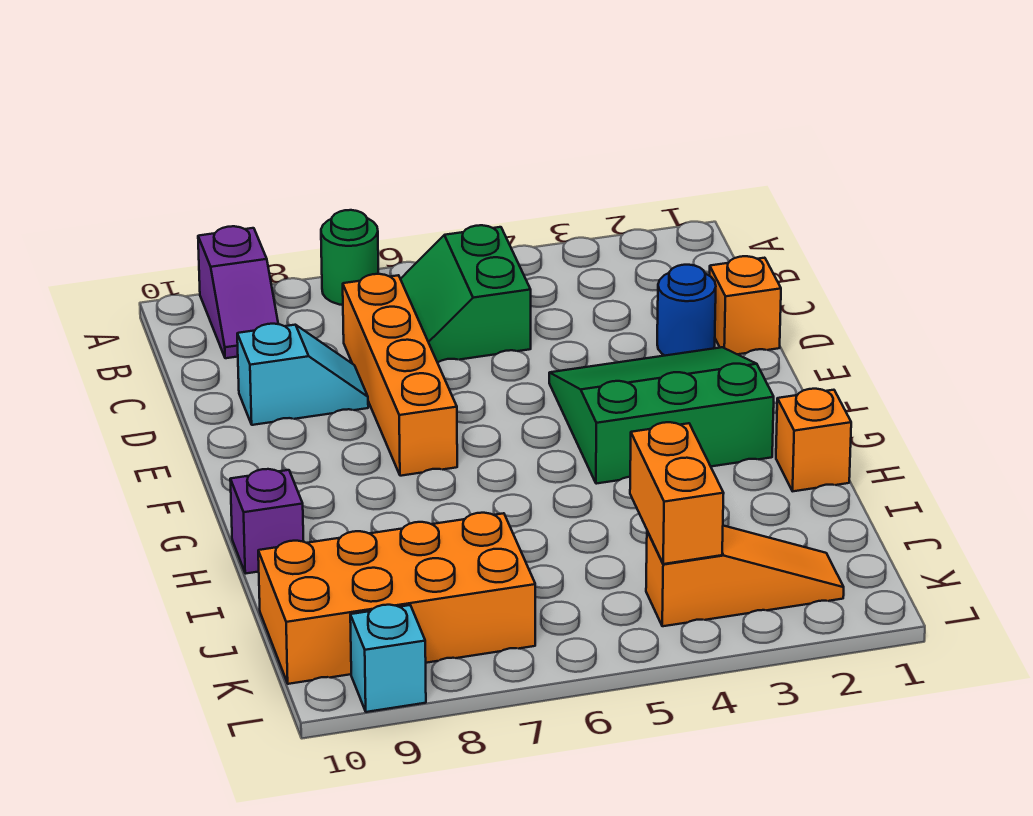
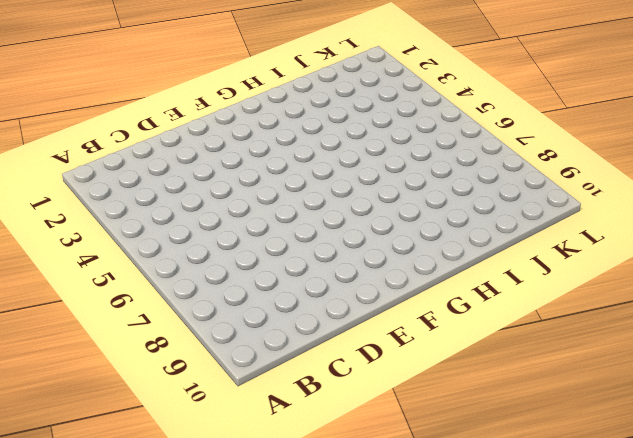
none -> green 1x1 round brick [321,210,378,305]
none -> purple 1x2 slope [198,226,278,358]
none -> green 2x2 slope [401,225,531,363]

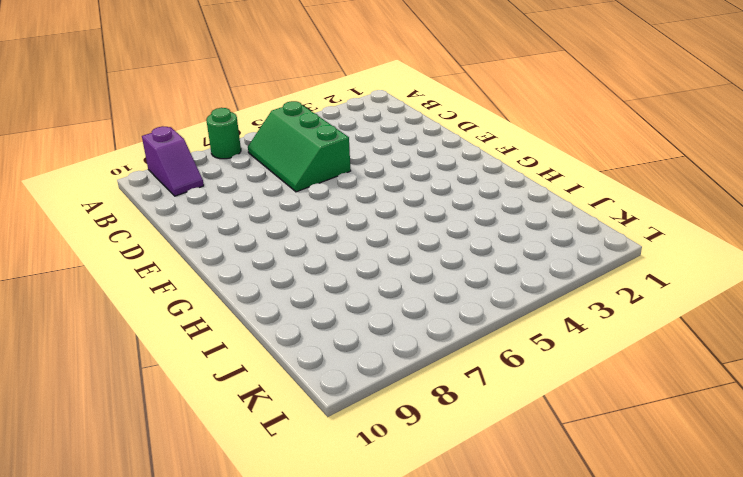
green 2x3 slope [248,101,351,192] -> green 2x2 slope [401,225,531,363]
none -> orange 1x4 brick [343,274,457,476]
none -> orange 1x1 brick [710,256,781,354]
none -> blue 1x1 round brick [657,265,716,356]

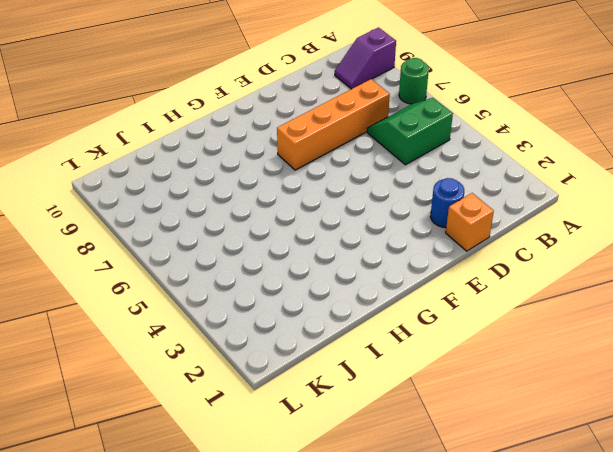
none -> cyan 1x2 slope [237,324,368,425]
none -> green 3x3 slope [549,347,774,484]
none -> orange 1x1 brick [776,389,851,491]

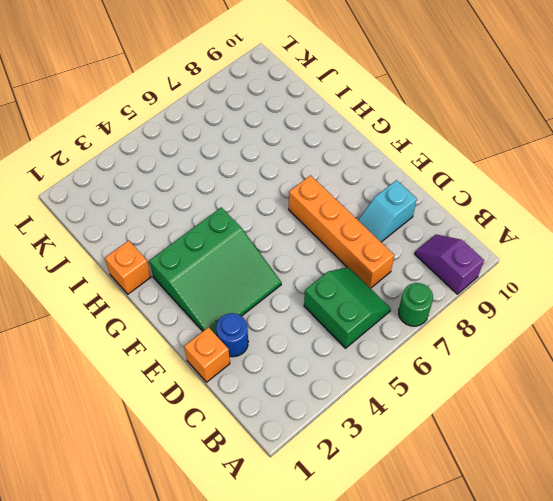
none -> purple 1x1 brick [230,469,304,574]
none -> orange 2x4 brick [258,513,535,684]
none -> orange 1x3 slope [646,526,844,626]

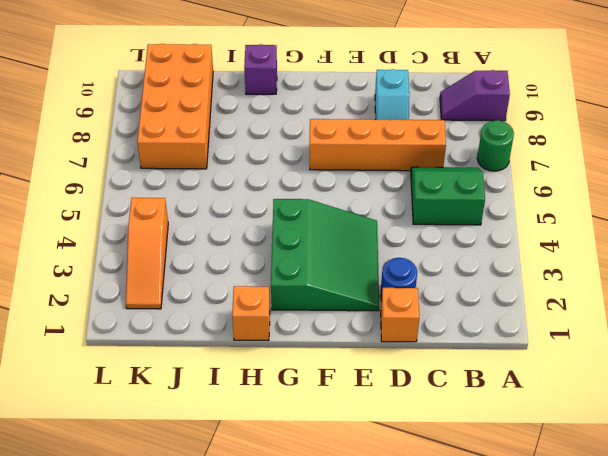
none -> cyan 1x1 brick [350,605,426,712]
none -> orange 1x2 brick [630,422,724,564]

